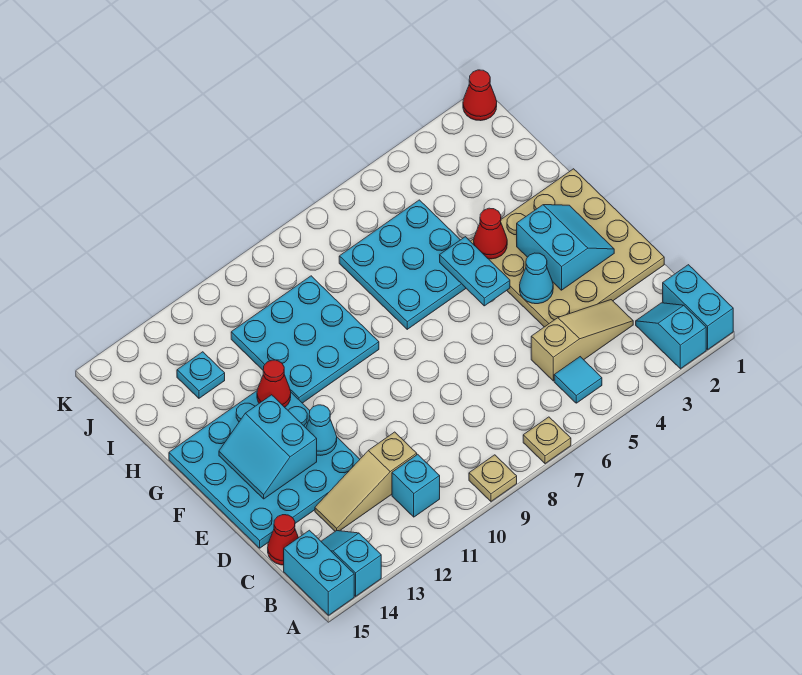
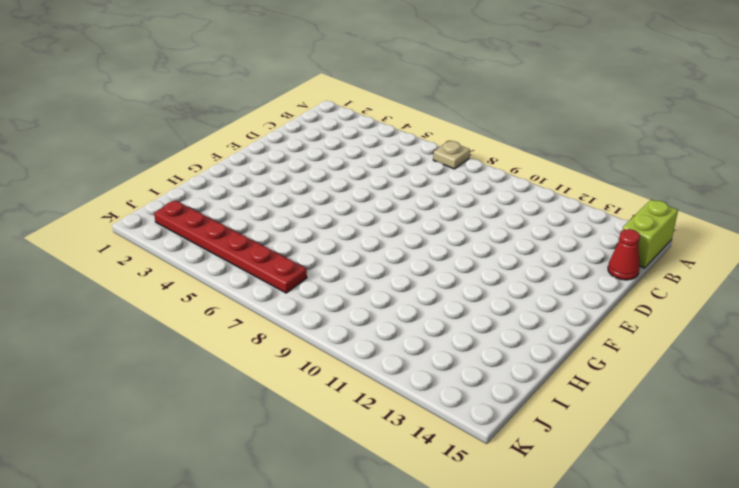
lime 1x2 brick [622,200,678,268] -> cyan 1x2 brick [284,530,354,615]
red 1x6 plate [154,200,307,293] -> none
none -> cyan 1x2 brick [663,265,733,350]
none -> cyan 1x2 slope [636,303,706,369]
none -> tan 1x1 plate [469,455,517,501]

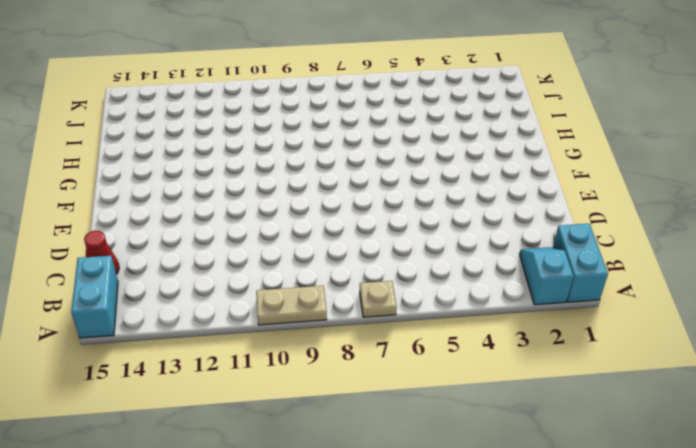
tan 1x2 plate [256,286,327,325] -> tan 1x1 plate [469,455,517,501]
none -> cyan 1x2 slope [321,531,381,596]
none -> cyan 1x1 tile [554,357,602,403]
none -> cyan 1x1 brick [392,454,440,517]

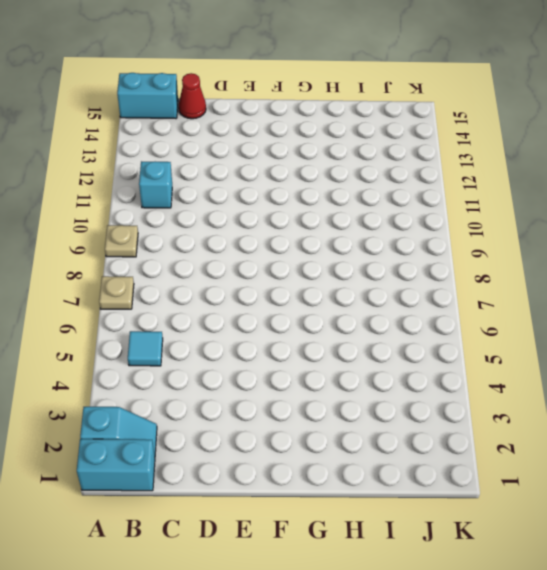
none -> cyan 1x2 slope [321,531,381,596]
none -> tan 1x3 slope [531,300,633,381]
none -> tan 1x3 slope [315,432,417,531]

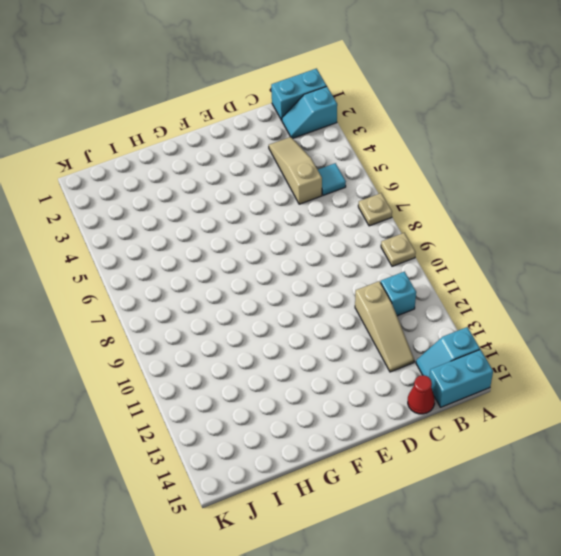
none -> tan 4x4 plate [470,169,664,327]
none -> cyan 4x4 plate [169,391,360,548]
none -> cyan 3x3 plate [339,200,466,329]

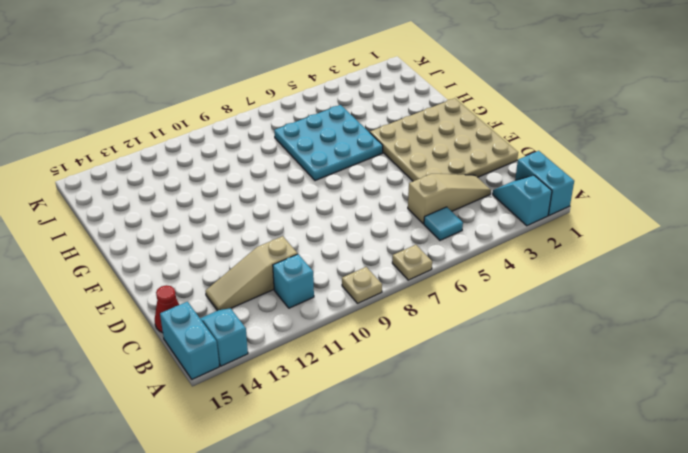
none -> cyan 4x4 plate [169,391,360,548]
none -> cyan 3x3 plate [231,276,379,403]
none -> cyan 1x1 plate [177,352,225,398]

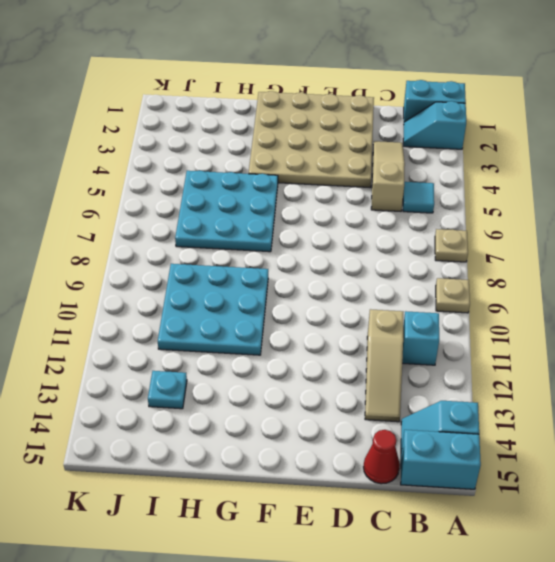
none -> cyan 4x4 plate [169,391,360,548]
none -> red 1x1 cone [463,70,497,121]
none -> cyan 2x2 slope [517,205,614,290]

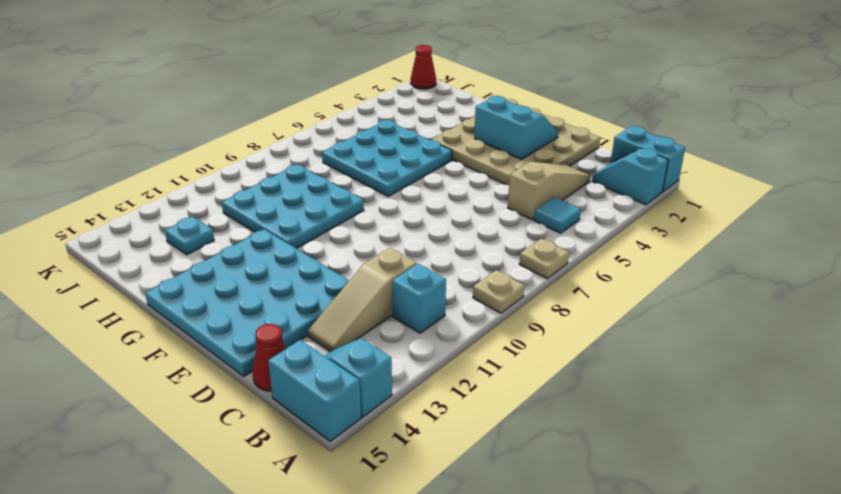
none -> cyan 1x1 cone [520,253,553,304]
none -> cyan 1x1 cone [306,405,337,455]
none -> cyan 2x2 slope [219,395,317,499]

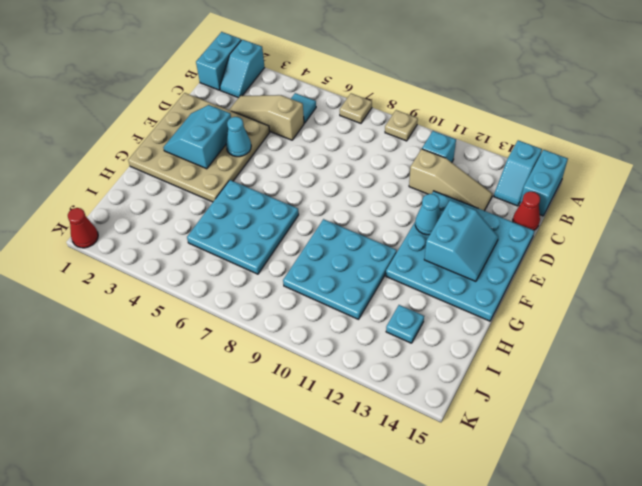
none -> cyan 1x2 plate [440,237,510,306]
none -> red 1x1 cone [474,208,507,259]
none -> red 1x1 cone [257,360,291,407]

